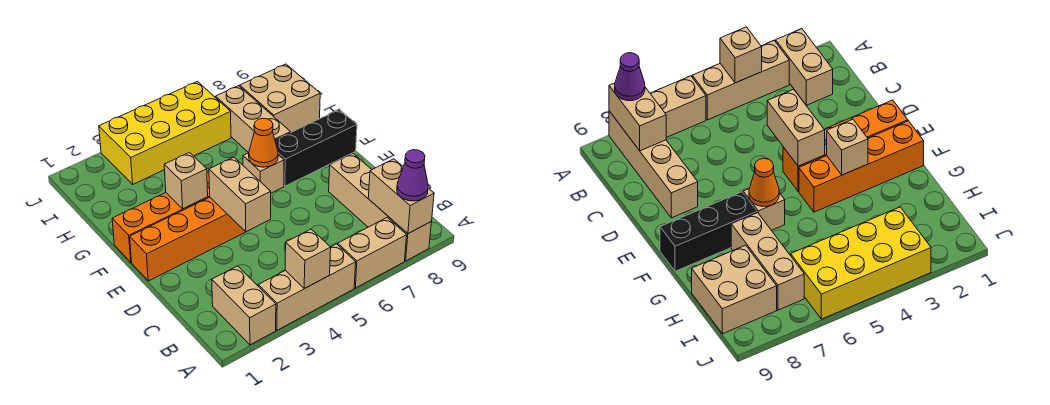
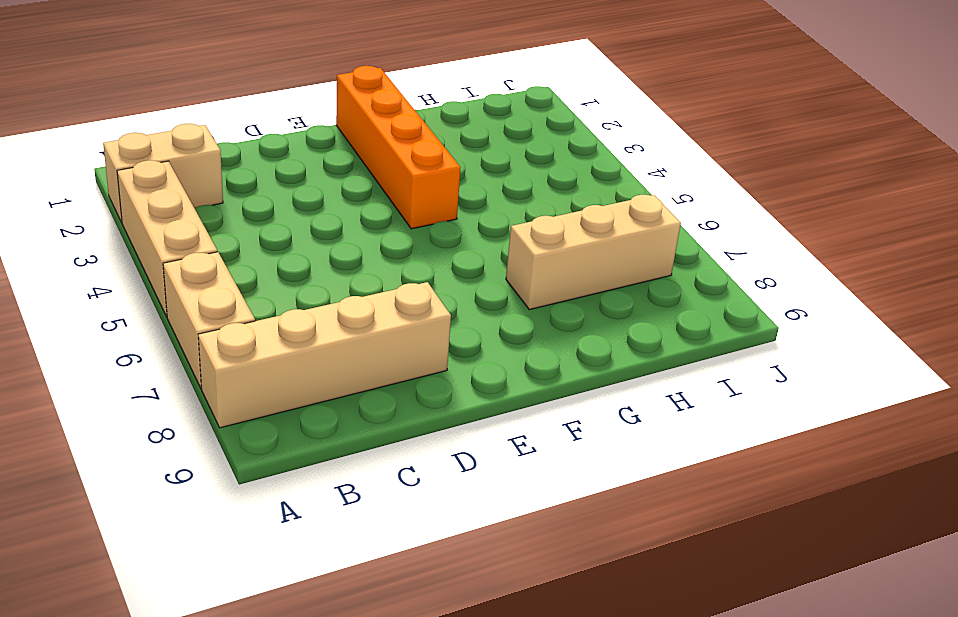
none -> orange 1x4 brick [130,197,245,281]
none -> tan 1x1 brick [243,153,284,193]
none -> black 1x3 brick [275,109,357,186]

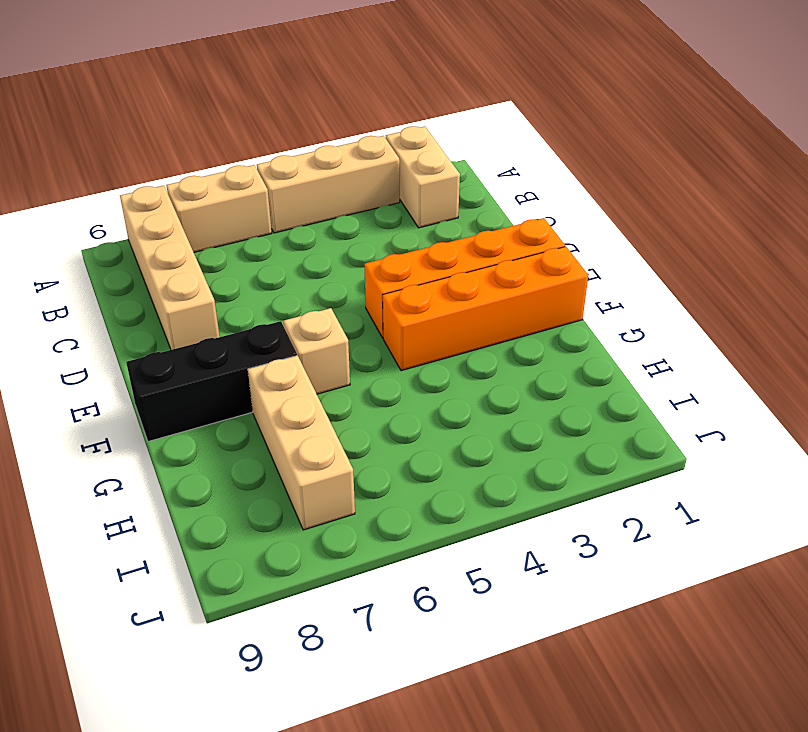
none -> tan 2x2 brick [240,64,320,133]
none -> yellow 2x4 brick [99,82,231,184]
none -> tan 1x1 brick [285,229,331,289]

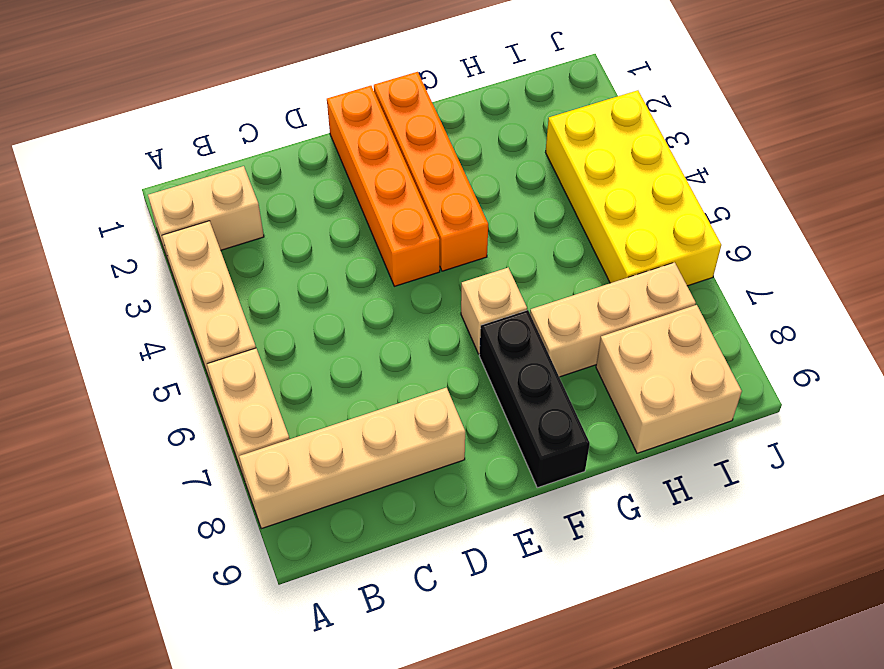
none -> tan 1x1 brick [285,229,331,289]
none -> tan 1x2 brick [368,159,434,234]
none -> tan 1x2 brick [209,157,271,232]

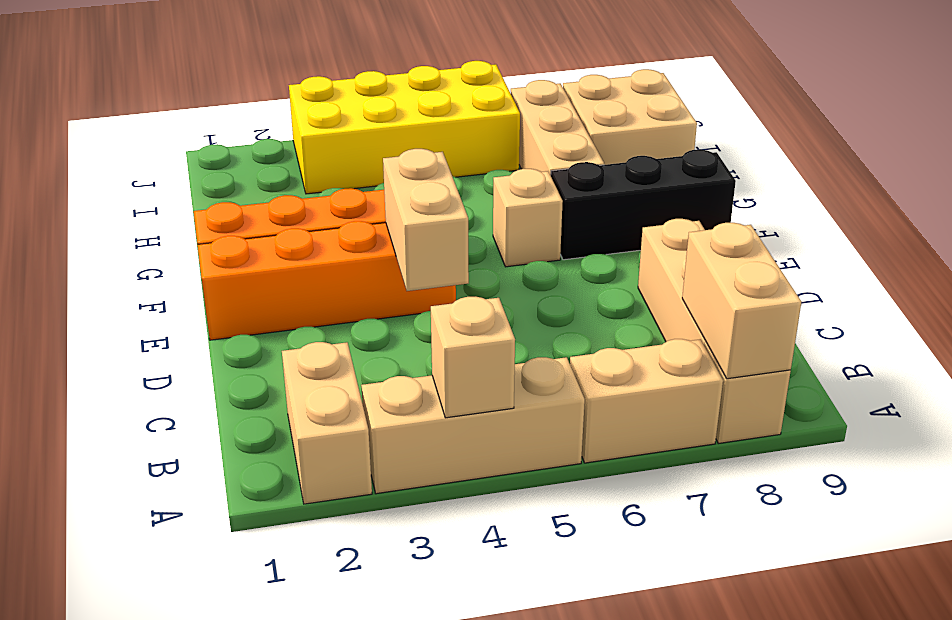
none -> tan 1x1 brick [164,153,208,209]
none -> orange 1x1 cone [249,118,278,167]
none -> purple 1x1 cone [397,150,428,201]

